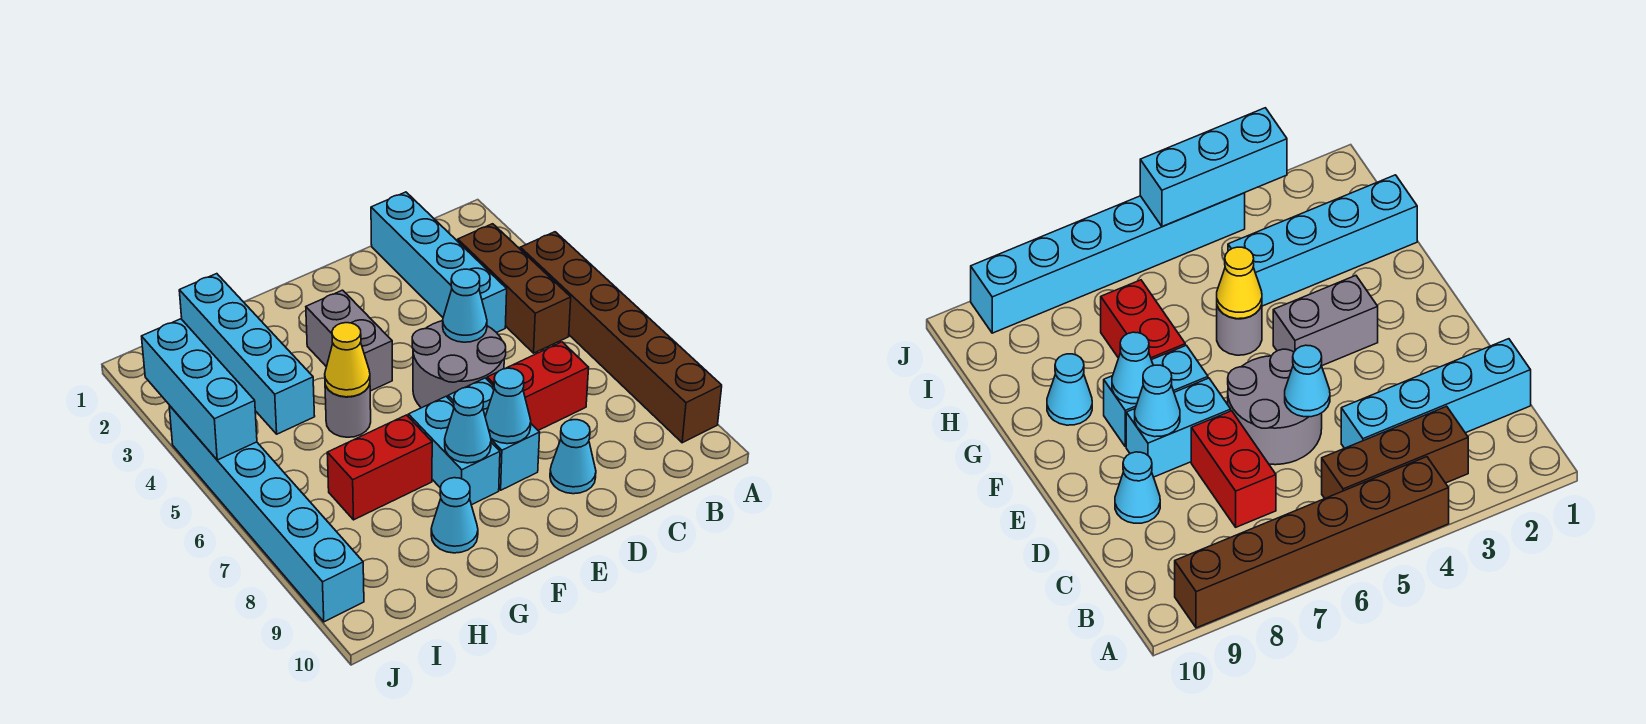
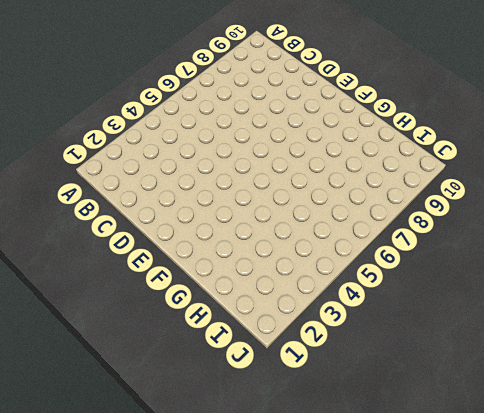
none -> brown 1x6 brick [520,232,722,443]
none -> brown 1x3 brick [458,224,571,353]
none -> cyan 1x4 brick [371,192,507,333]

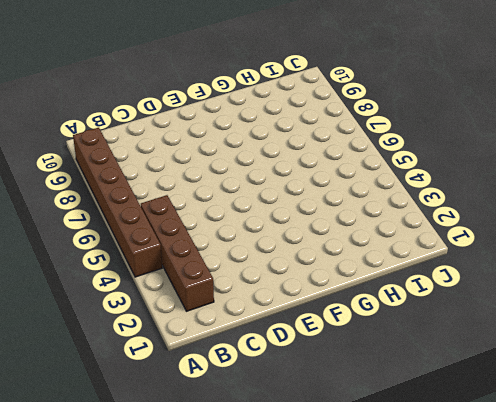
brown 1x4 brick [141,195,214,311] -> brown 1x3 brick [458,224,571,353]
none -> cyan 1x4 brick [371,192,507,333]
none -> red 1x2 brick [487,342,589,430]
none -> grey 2x2 round brick [412,321,506,408]

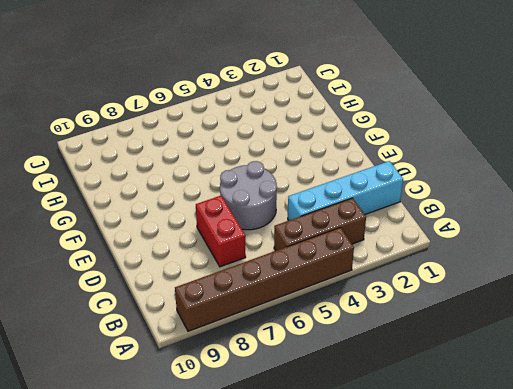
none -> cyan 1x1 cone [550,420,596,494]
none -> cyan 1x2 brick [448,378,540,490]
none -> grey 1x2 brick [306,290,392,391]

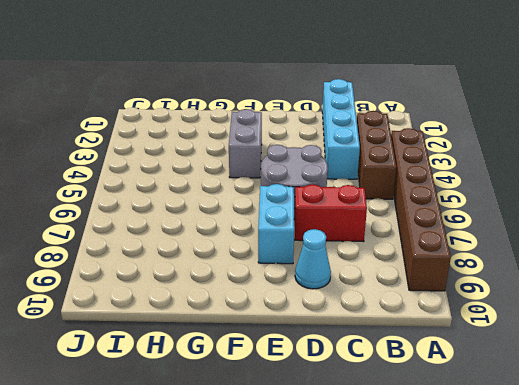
none -> cyan 1x2 brick [408,396,500,505]
none -> grey 1x1 round brick [325,384,371,437]
none -> red 1x2 brick [327,415,432,520]

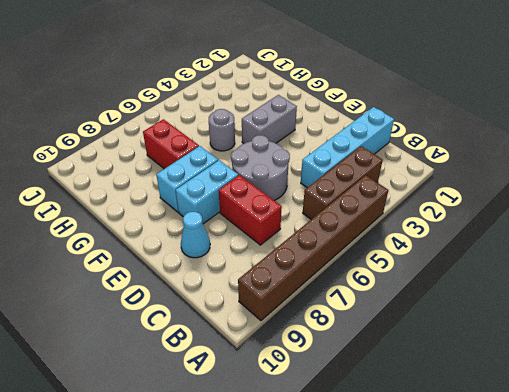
none -> cyan 1x1 cone [431,478,478,553]
none -> cyan 1x4 brick [179,274,315,434]
none -> cyan 1x6 brick [169,406,364,622]

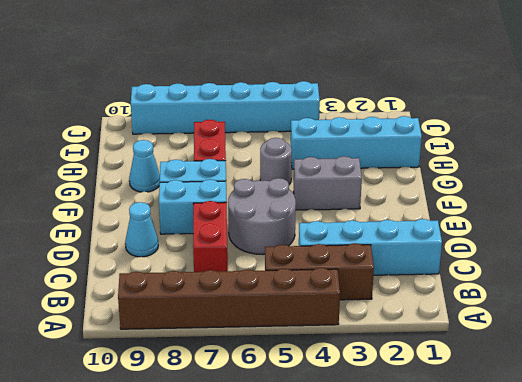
none -> cyan 1x1 cone [443,269,487,342]
none -> cyan 1x1 cone [485,368,531,444]
none -> cyan 1x1 cone [445,387,491,463]

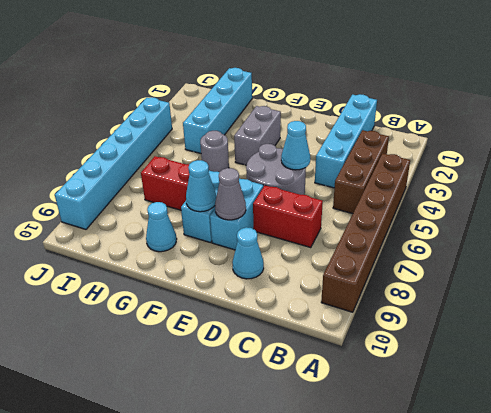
grey 1x1 cone [215,168,246,220] -> cyan 1x1 cone [485,368,531,444]
none -> yellow 1x1 cone [325,323,370,397]
none -> cyan 1x3 brick [142,319,257,460]

